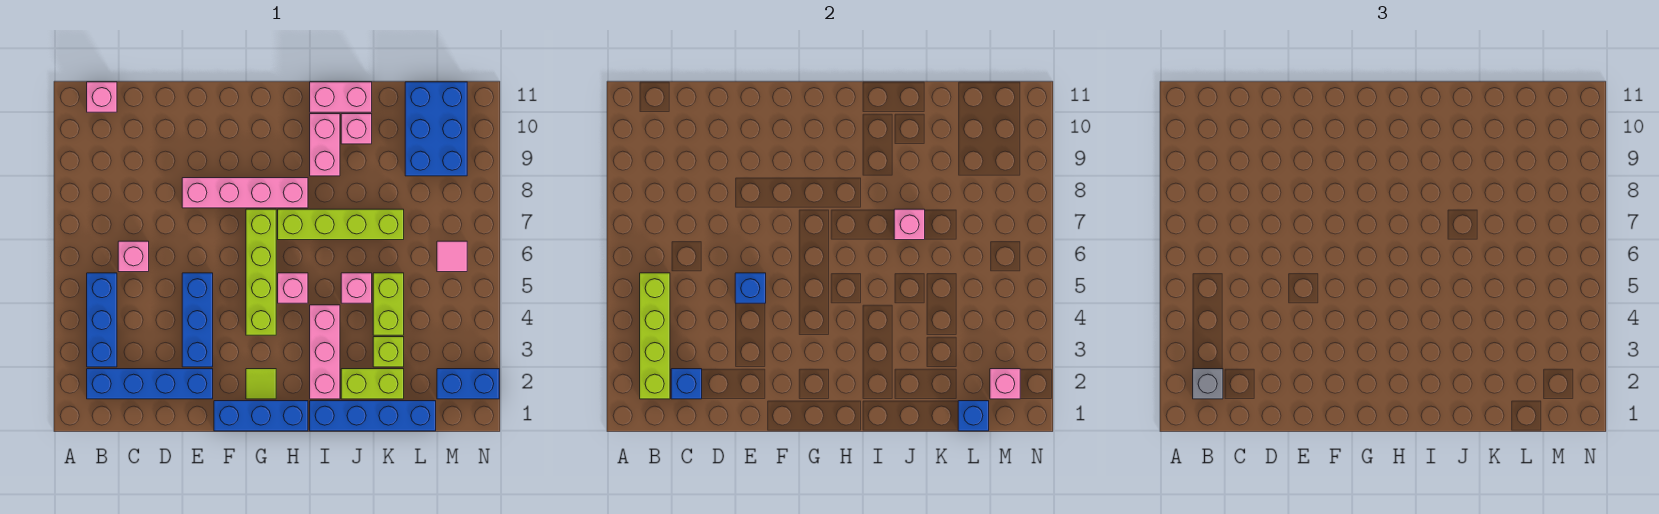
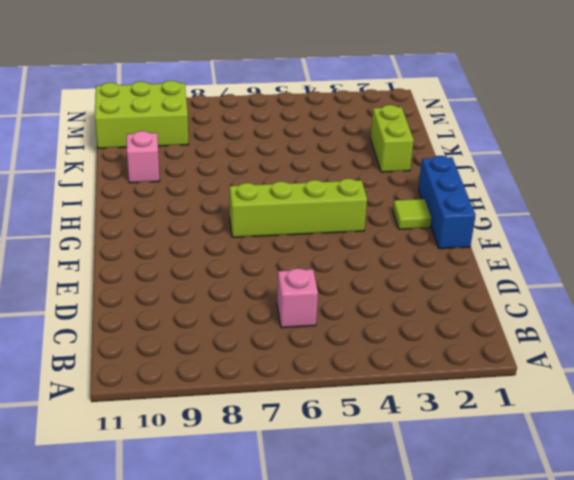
lime 2x3 brick [95,81,189,148] -> blue 2x3 brick [405,82,467,176]
none -> blue 1x4 brick [87,369,213,399]
none -> blue 1x3 brick [87,273,117,367]
none -> pink 1x1 brick [87,82,117,112]
none -> blue 1x3 brick [182,273,213,367]

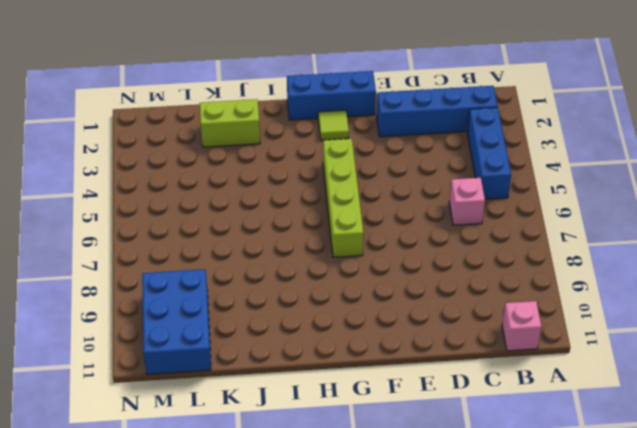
none -> blue 1x3 brick [182,273,213,367]
none -> pink 1x4 brick [182,178,308,208]
none -> pink 1x1 brick [278,273,308,303]
none -> lime 1x4 brick [278,209,404,240]

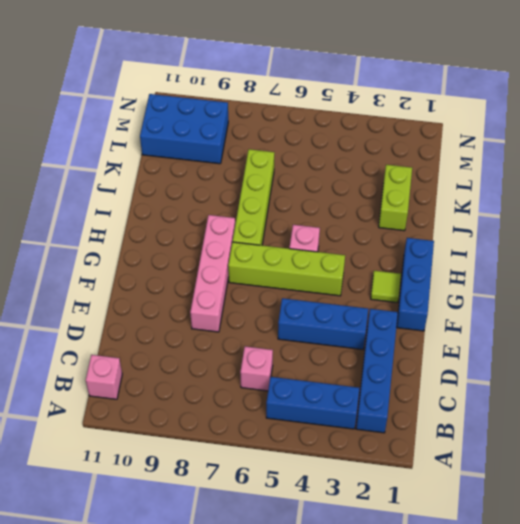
none -> blue 1x4 brick [310,401,436,431]
none -> pink 1x3 brick [310,305,340,399]
none -> pink 1x2 brick [310,114,340,176]
none -> pink 1x2 brick [310,82,372,112]

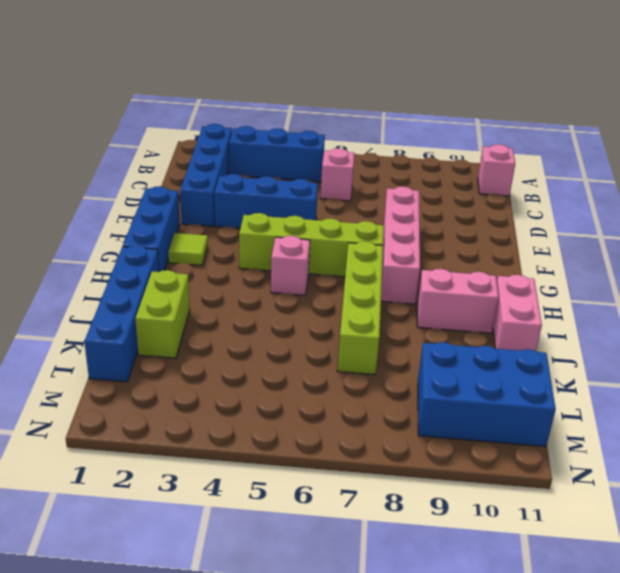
none -> pink 1x3 brick [310,305,340,399]
none -> pink 1x1 brick [341,273,372,303]
none -> pink 1x1 brick [341,114,372,144]
none -> lime 1x1 brick [373,337,404,367]

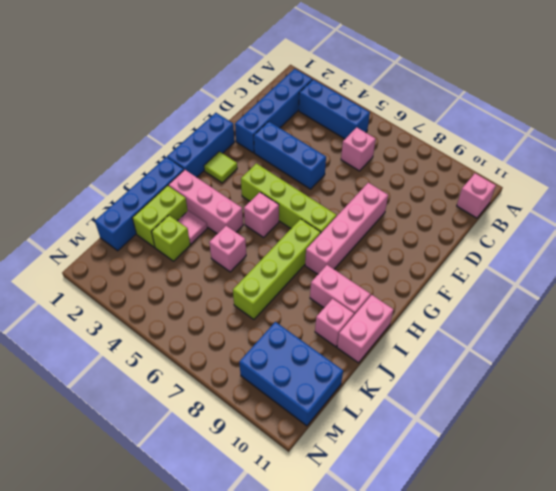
pink 1x1 tile [178,211,207,244] -> pink 1x1 tile moved to [437,241,467,272]
none -> lime 1x2 brick [373,273,404,335]
none -> blue 1x2 brick [437,369,499,399]
none -> lime 1x4 brick [640,273,670,399]
none -> blue 1x1 brick [671,369,702,399]

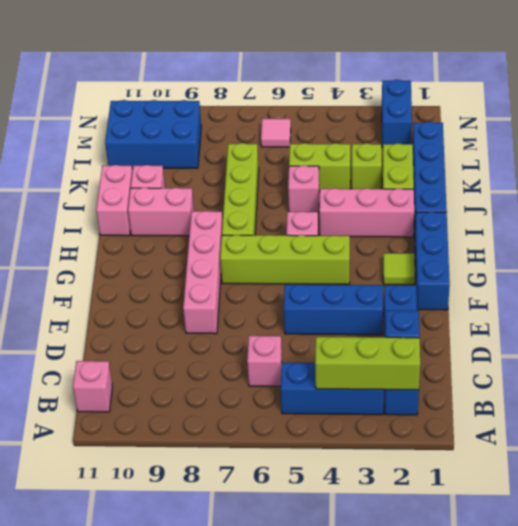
lime 1x3 brick [315,337,420,390] -> lime 1x4 brick [640,273,670,399]
none -> blue 1x1 brick [735,273,766,303]
none -> pink 1x1 brick [894,209,925,240]
none -> blue 1x1 brick [958,401,989,431]
none -> pink 1x1 brick [990,369,1020,399]

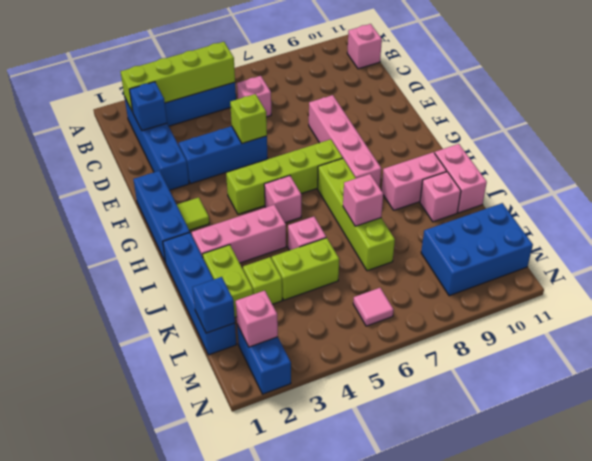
lime 1x1 brick [230,94,267,143] -> blue 1x1 brick [735,273,766,303]
none -> grey 1x1 brick [1193,369,1223,399]

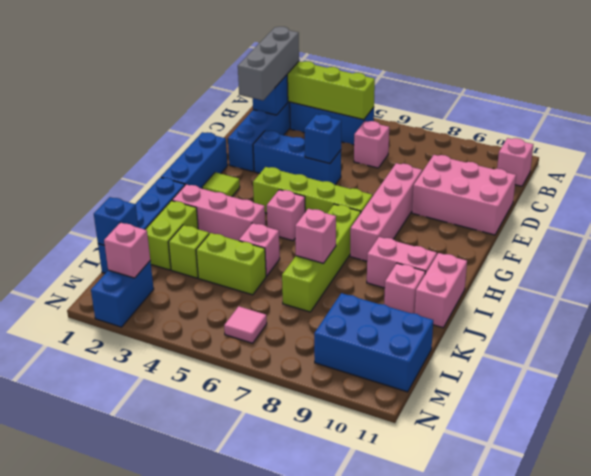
grey 1x3 brick [238,27,299,100] -> grey 1x1 brick [1193,369,1223,399]
pink 2x3 brick [412,155,516,235] -> none

